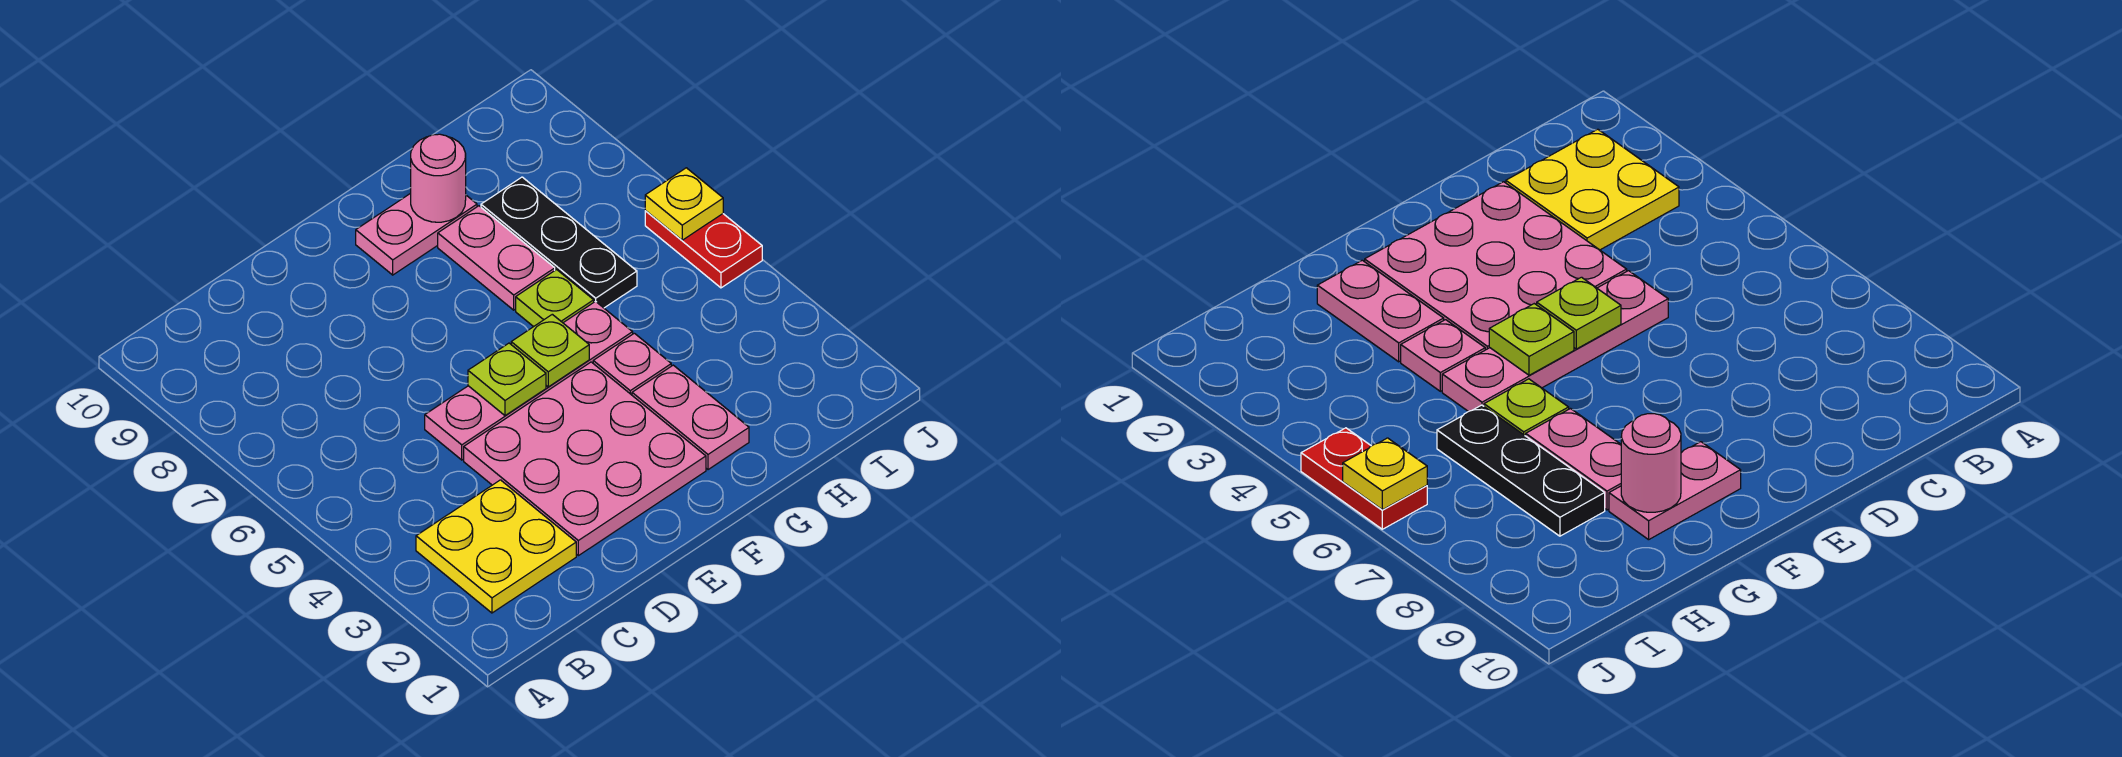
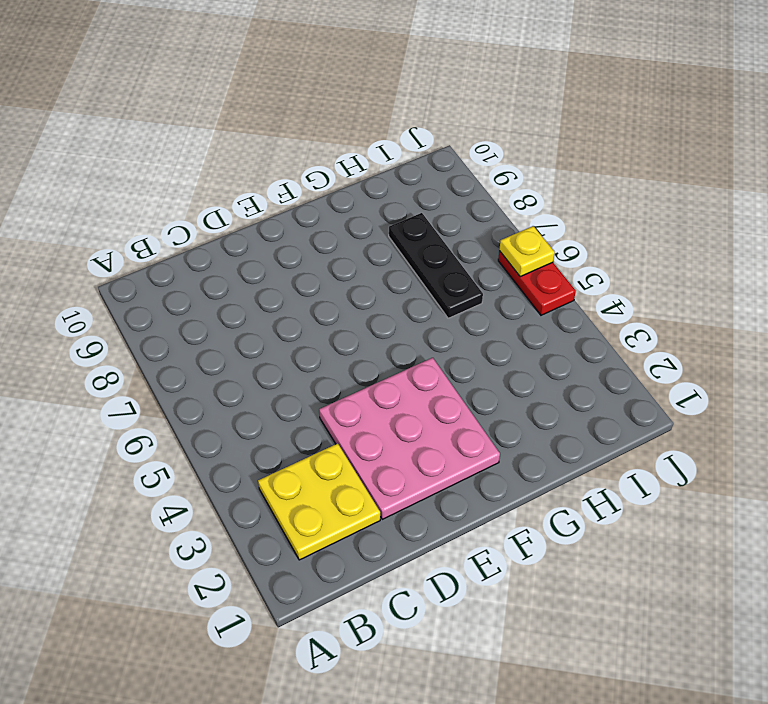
none -> pink 1x4 plate [425,301,633,460]
none -> pink 1x2 plate [356,193,477,275]
none -> pink 1x2 plate [632,365,749,470]

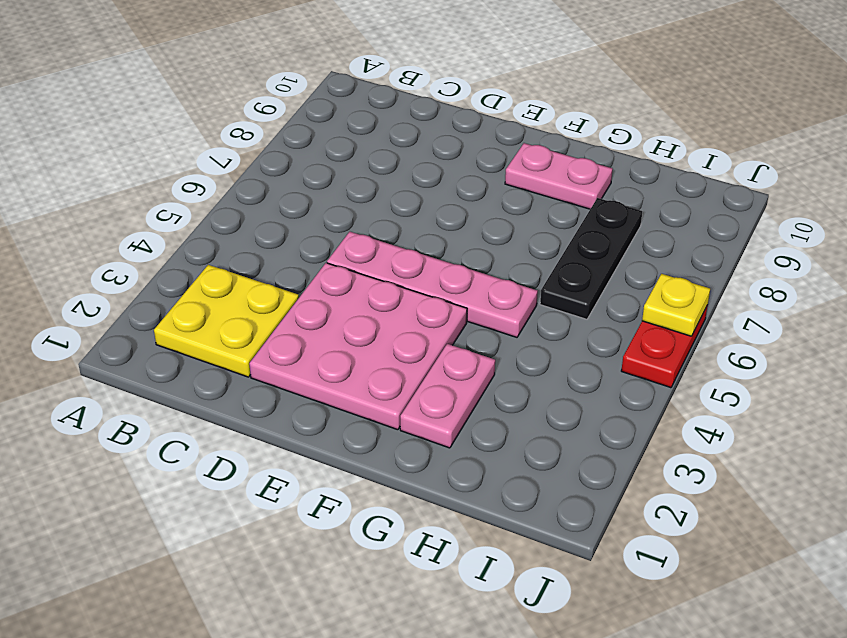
none -> pink 1x1 plate [593,333,671,395]
none -> lime 1x1 plate [516,270,594,327]
none -> pink 1x2 plate [438,206,555,310]

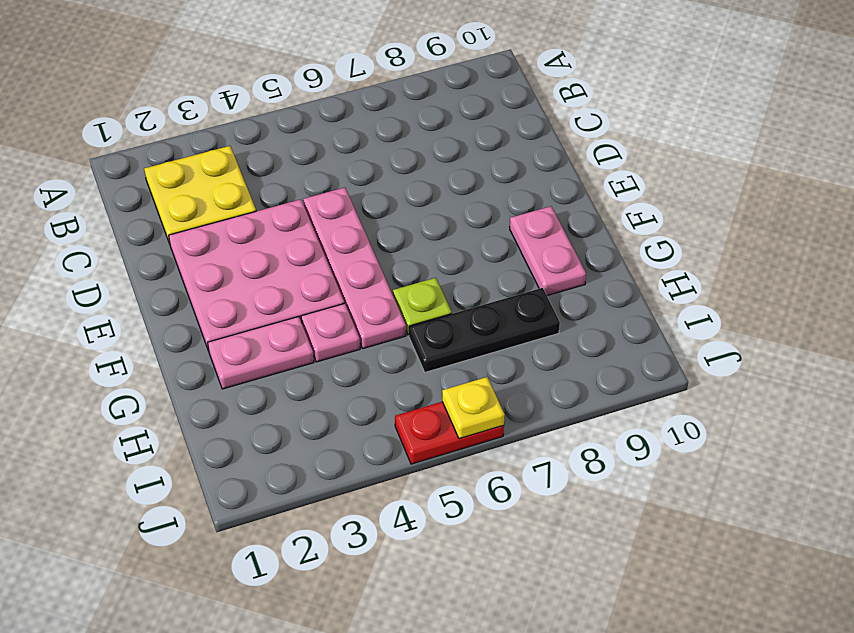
none -> pink 1x2 plate [438,206,555,310]
none -> lime 1x1 plate [468,343,546,416]
none -> lime 1x1 plate [511,314,589,387]

